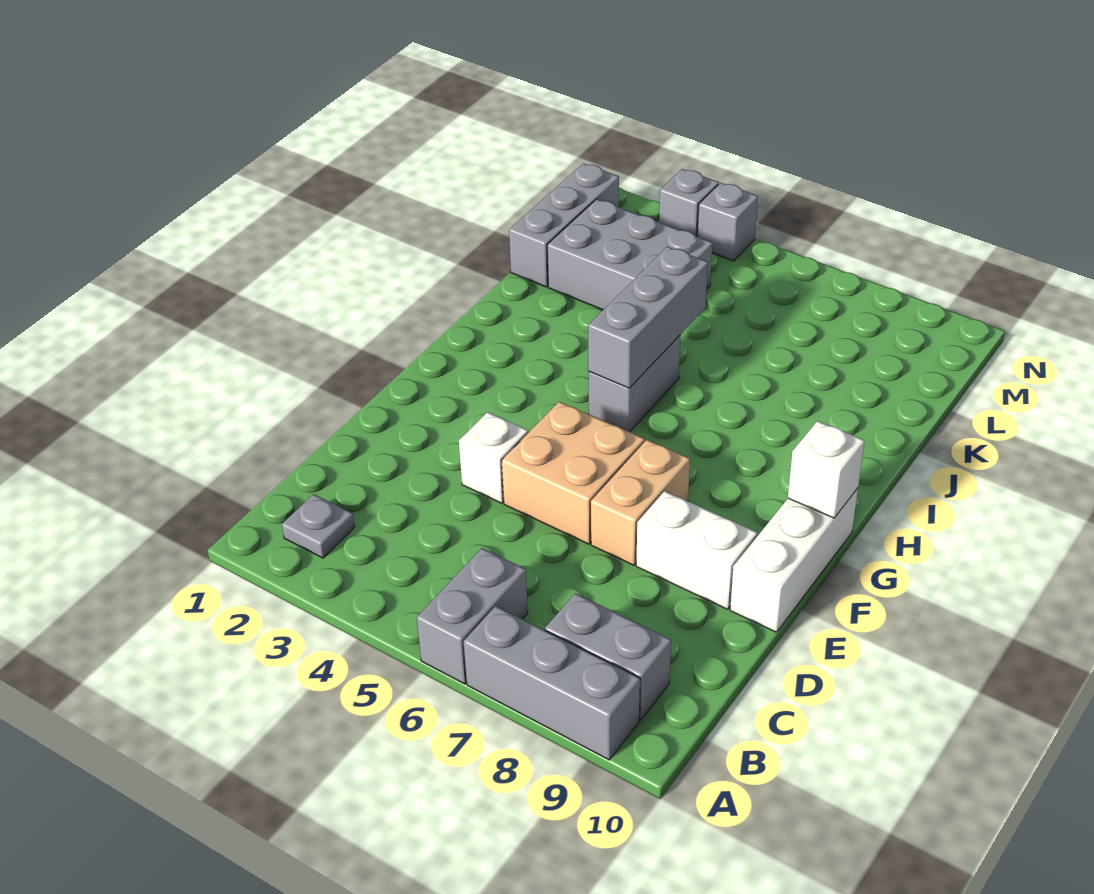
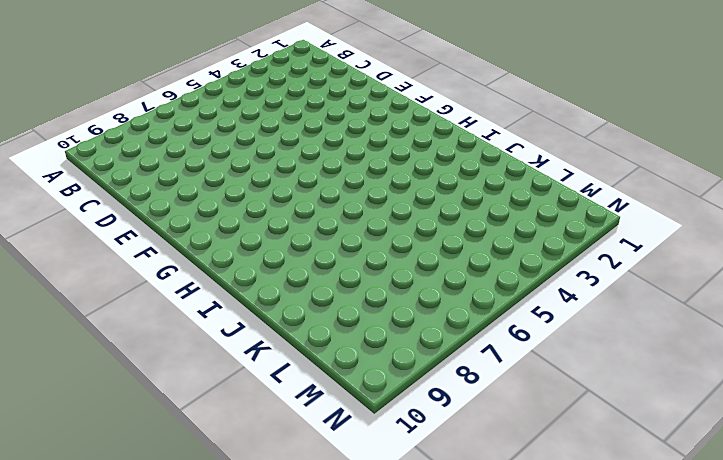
none -> grey 1x2 brick [417,548,528,684]
none -> grey 1x3 brick [464,606,640,760]
none -> grey 1x1 plate [282,494,355,558]

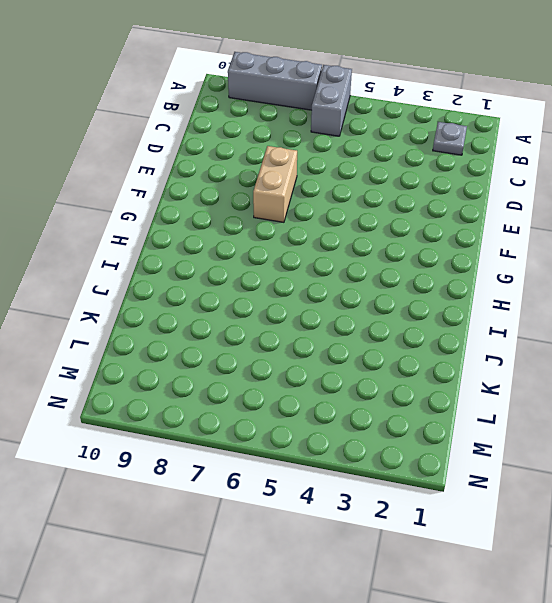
none -> grey 1x2 brick [545,593,671,720]
none -> white 1x1 brick [459,412,528,503]
none -> tan 2x2 brick [502,402,645,544]

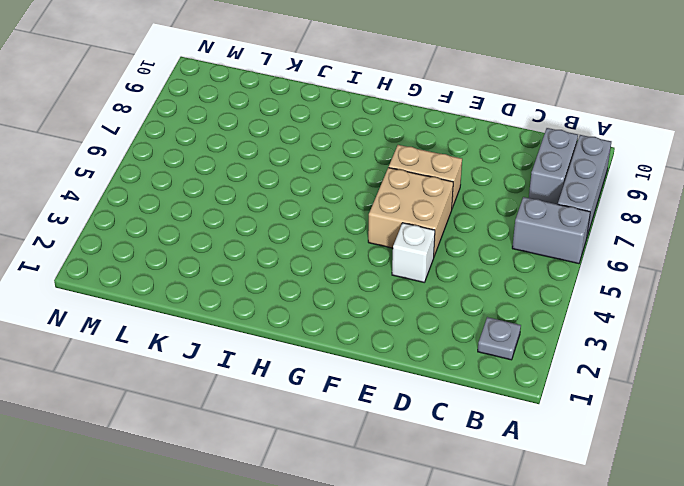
none -> white 1x2 brick [636,491,757,609]
none -> white 1x3 brick [730,488,858,632]
none -> grey 1x2 brick [589,335,681,432]

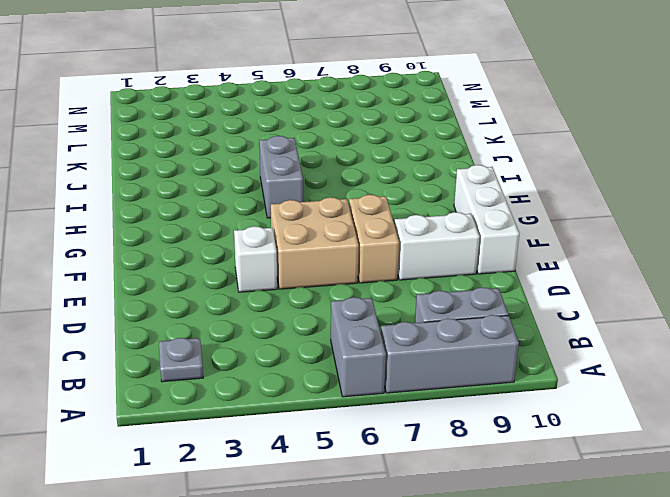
none -> grey 1x3 brick [509,163,619,287]
none -> grey 2x3 brick [547,199,712,310]
none -> grey 1x1 brick [659,169,719,236]

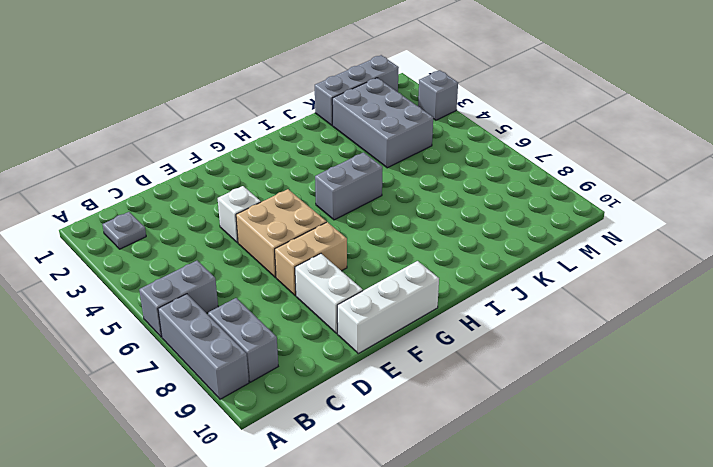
none -> grey 1x1 brick [697,183,758,261]
none -> white 1x1 brick [788,421,865,518]
none -> grey 1x3 brick [588,247,708,388]

